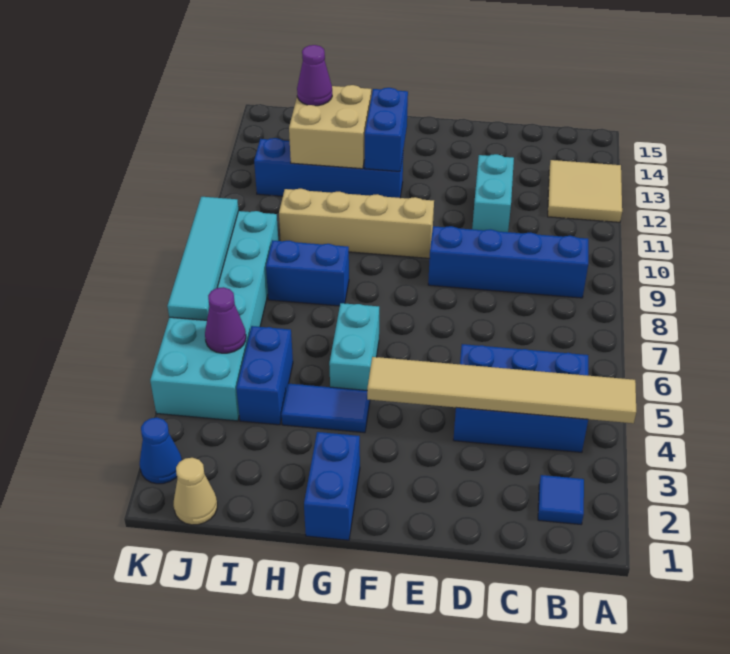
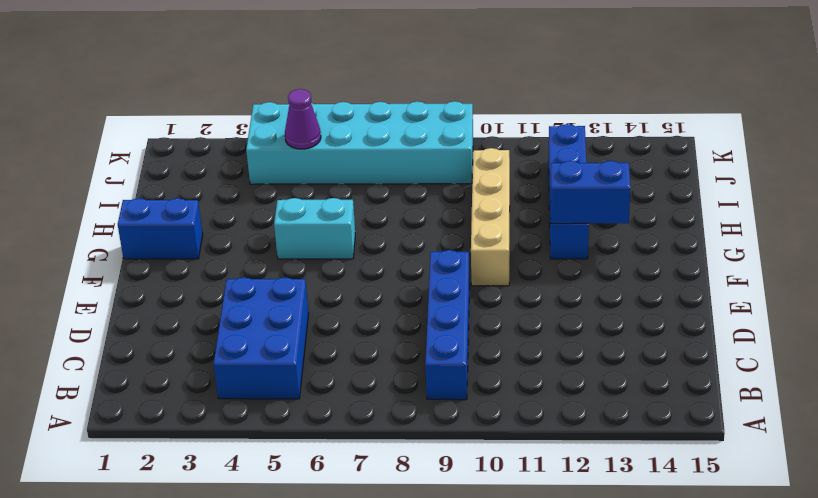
none -> tan 2x2 tile [548,160,622,222]
none -> blue 1x1 tile [538,475,584,524]
none -> cyan 1x2 brick [472,154,514,232]

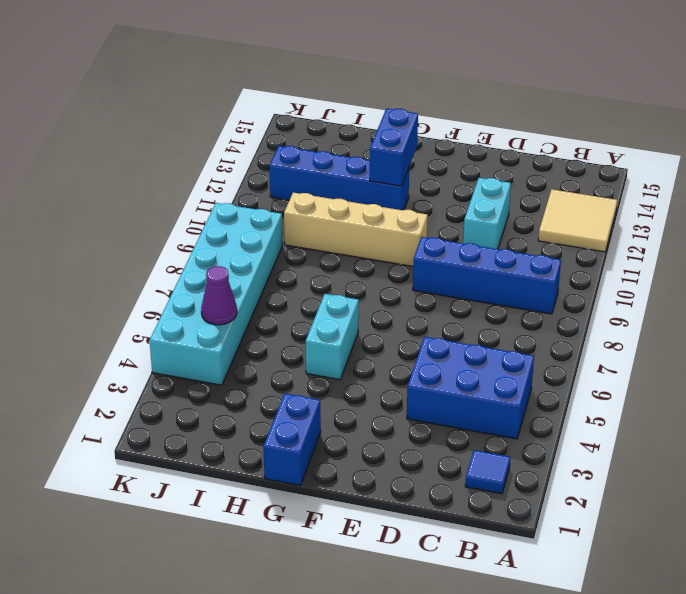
none -> blue 1x2 tile [281,383,370,433]
none -> blue 1x2 brick [266,240,349,306]
none -> blue 1x2 brick [236,326,293,425]

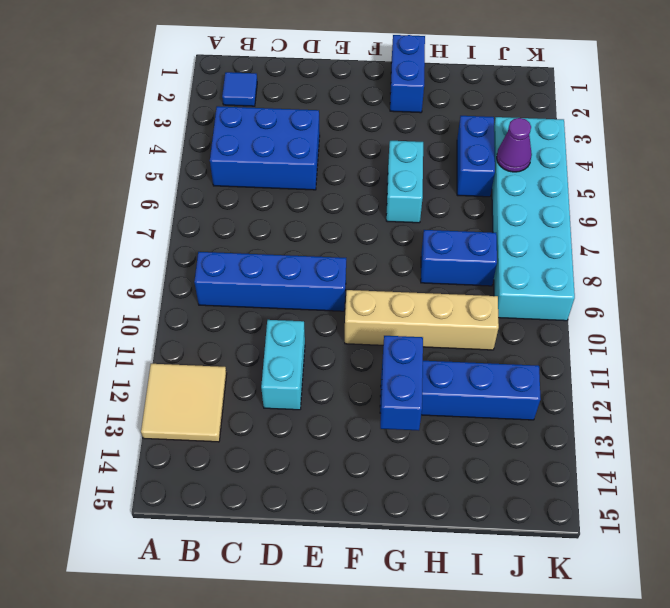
none -> blue 1x2 tile [281,383,370,433]
none -> tan 1x1 cone [174,458,217,525]
none -> blue 1x1 cone [140,418,182,484]

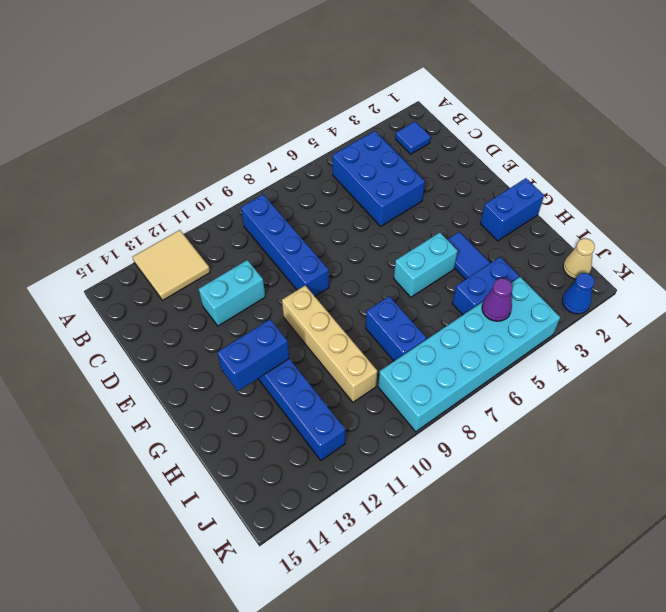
none -> tan 1x6 tile [367,357,636,423]
none -> tan 2x2 brick [289,85,371,169]
none -> cyan 1x4 tile [167,197,238,320]

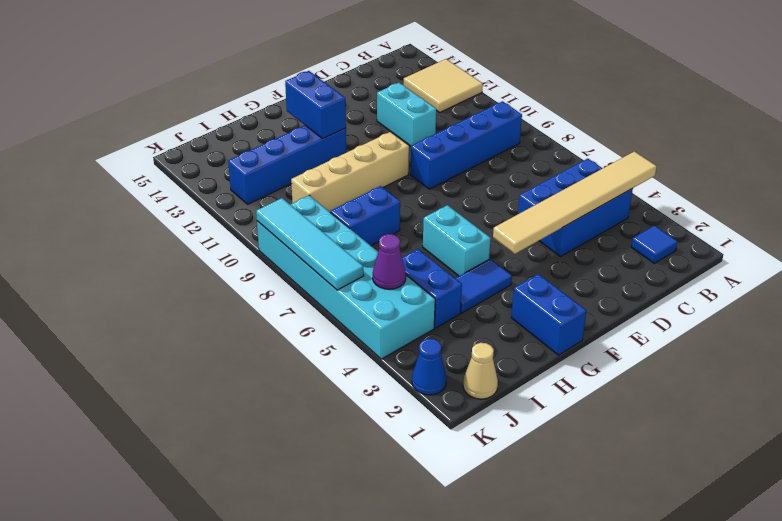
none -> tan 2x2 brick [289,85,371,169]
none -> purple 1x1 cone [297,45,332,106]

